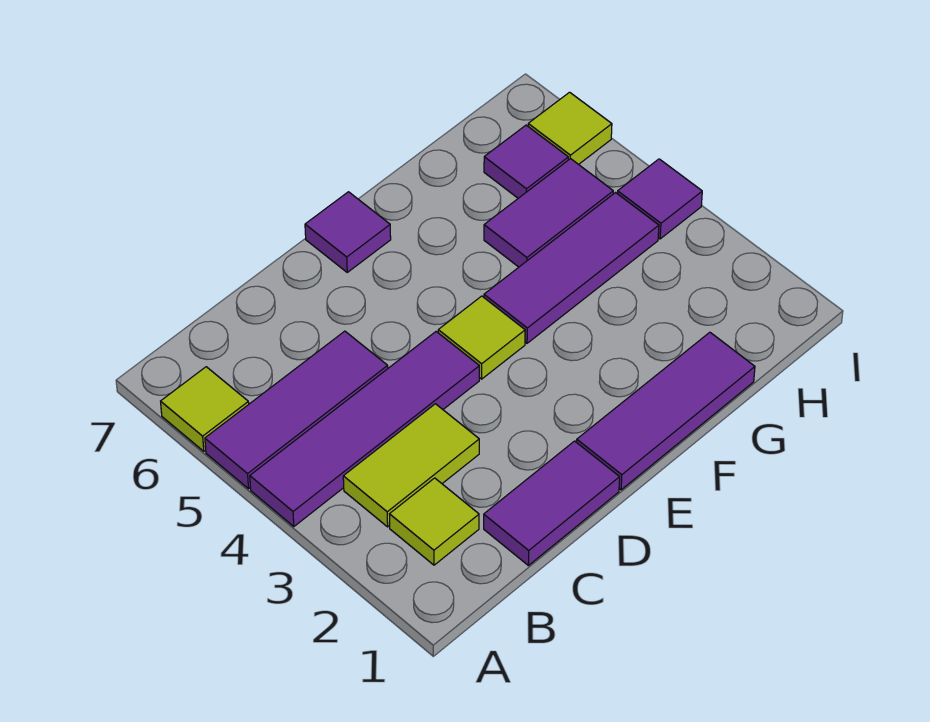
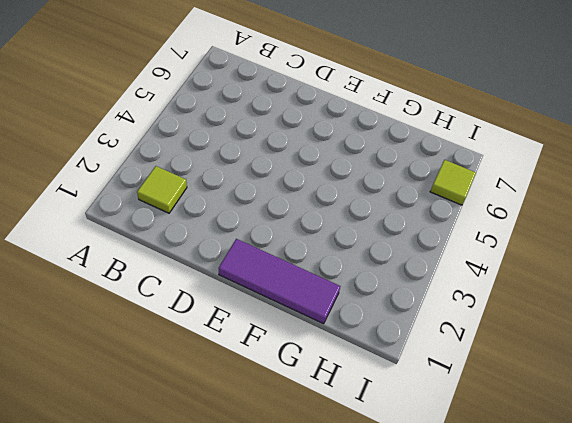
none -> purple 1x4 tile [250,332,479,527]
none -> purple 1x3 tile [205,331,388,489]
none -> lime 1x1 tile [161,367,249,451]

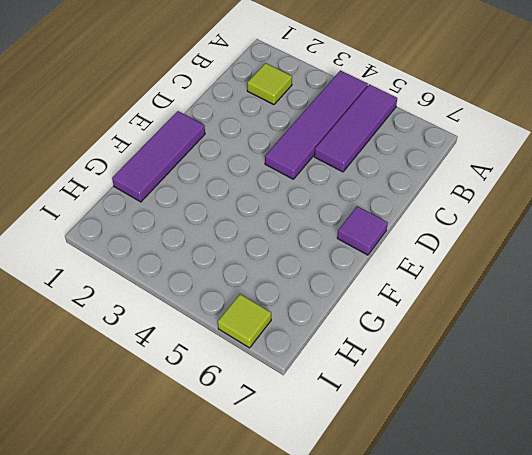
none -> lime 1x1 tile [161,367,249,451]
none -> lime 1x2 tile [343,404,479,527]
none -> purple 1x2 tile [484,441,620,565]

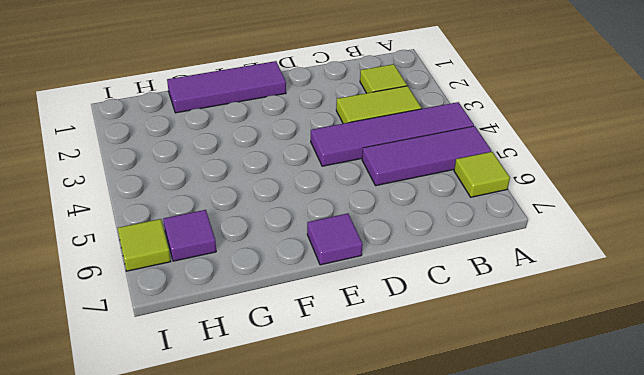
none -> purple 1x2 tile [484,441,620,565]
none -> lime 1x1 tile [438,296,525,379]
none -> purple 1x3 tile [484,193,659,343]

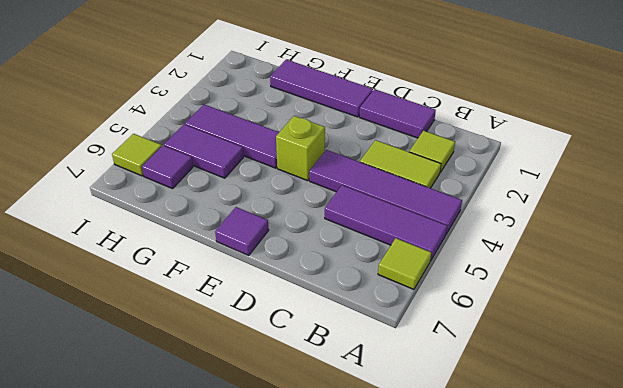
lime 1x1 brick [276,116,325,181] -> lime 1x1 tile [438,296,525,379]
none -> purple 1x1 tile [618,159,702,239]

